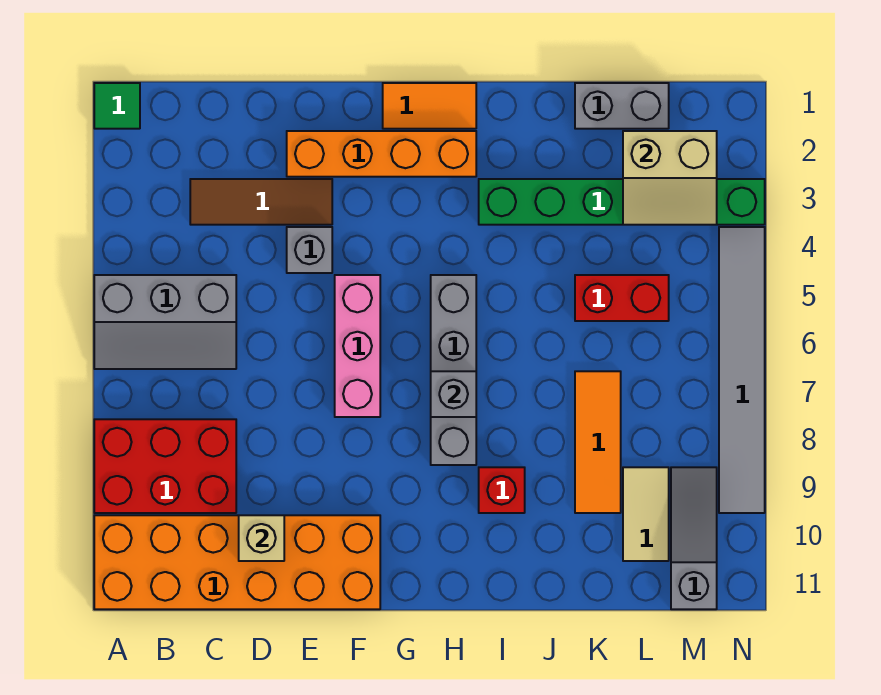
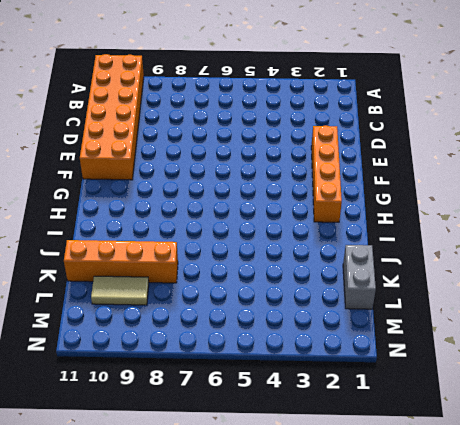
orange 1x4 brick [64,240,178,283] -> orange 1x3 tile [575,371,621,513]
none -> green 1x1 tile [94,83,140,129]
none -> grey 2x3 slope [94,275,236,369]
none -> red 2x3 brick [94,419,236,513]

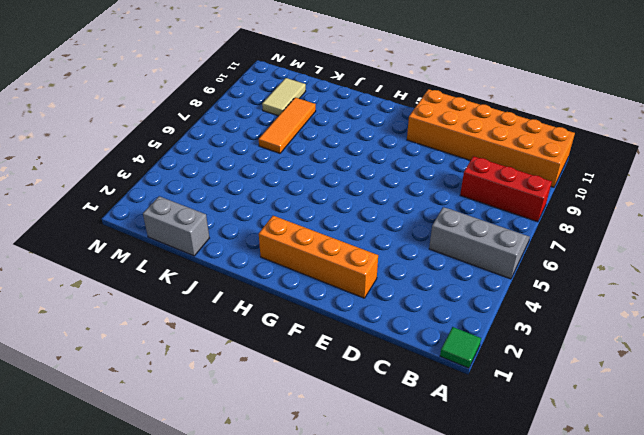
red 1x3 brick [460,156,552,222] -> red 2x3 brick [94,419,236,513]
none -> brown 1x3 tile [190,179,332,225]
none -> grey 1x1 brick [287,227,332,273]
none -> pink 1x3 brick [335,275,380,417]

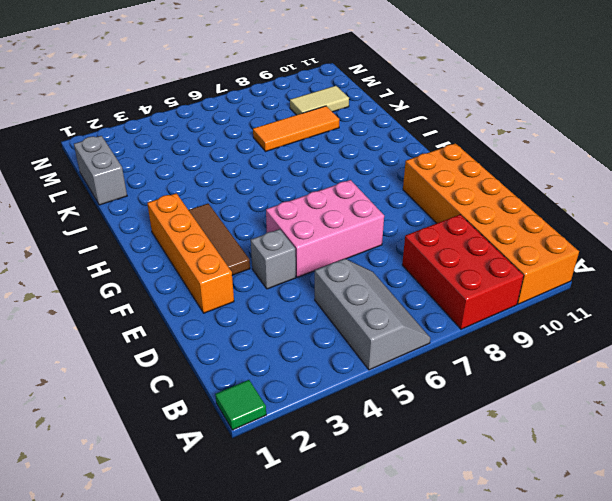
pink 2x3 brick [266,180,384,277] -> pink 1x3 brick [335,275,380,417]
brown 1x3 tile [189,204,250,275] -> brown 1x3 tile moved to [190,179,332,225]
none -> orange 1x2 tile [383,83,476,129]
none -> grey 1x4 brick [431,275,476,465]
none -> green 1x6 brick [479,179,765,225]

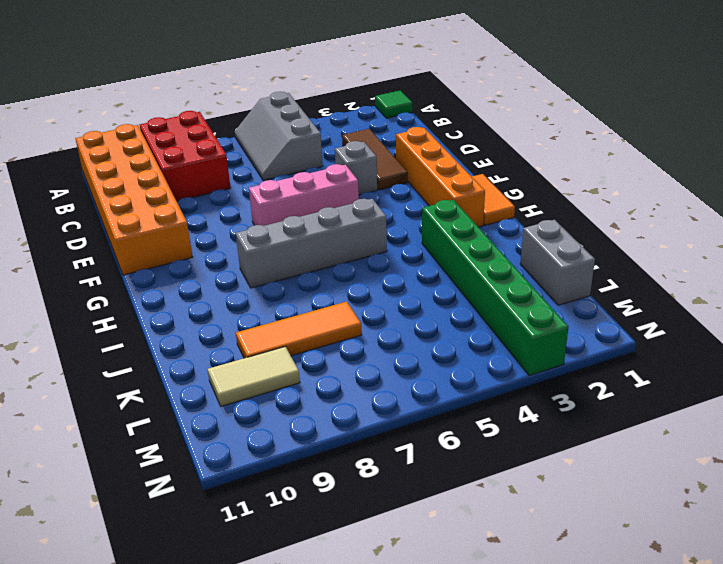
none -> red 1x1 brick [479,467,525,513]
none -> red 1x2 brick [575,275,669,321]
none -> grey 1x3 slope [671,467,717,609]

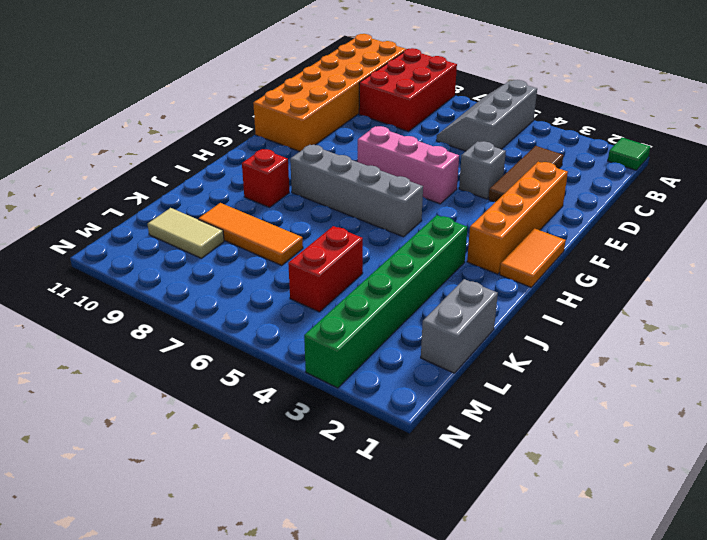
none -> grey 1x3 slope [671,467,717,609]
none -> grey 1x6 tile [719,227,765,513]
none -> tan 1x1 brick [239,515,284,561]

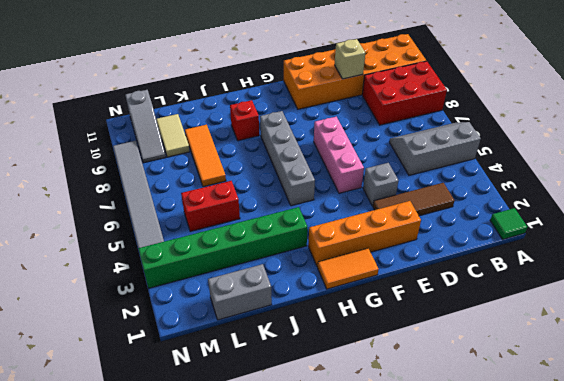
none -> grey 1x1 brick [431,371,476,417]
none -> tan 2x2 slope [623,131,717,225]

